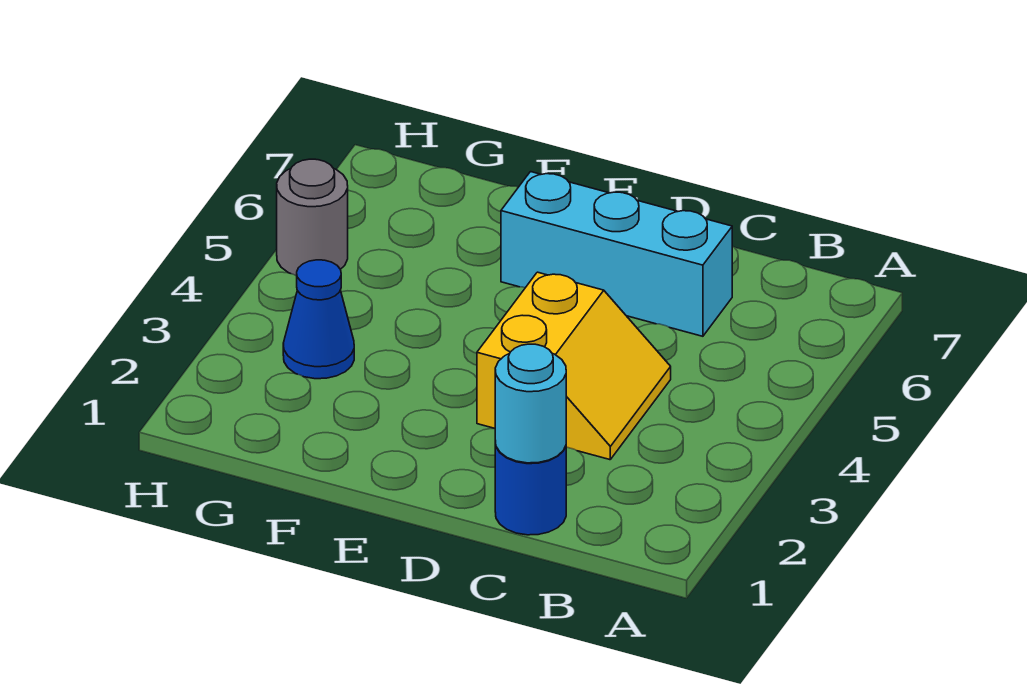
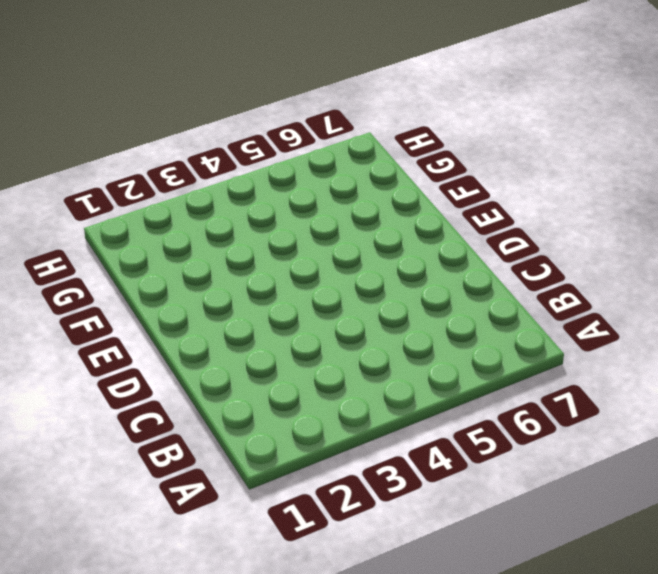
none -> blue 1x1 round brick [495,441,566,535]
none -> yellow 2x2 slope [477,272,671,460]

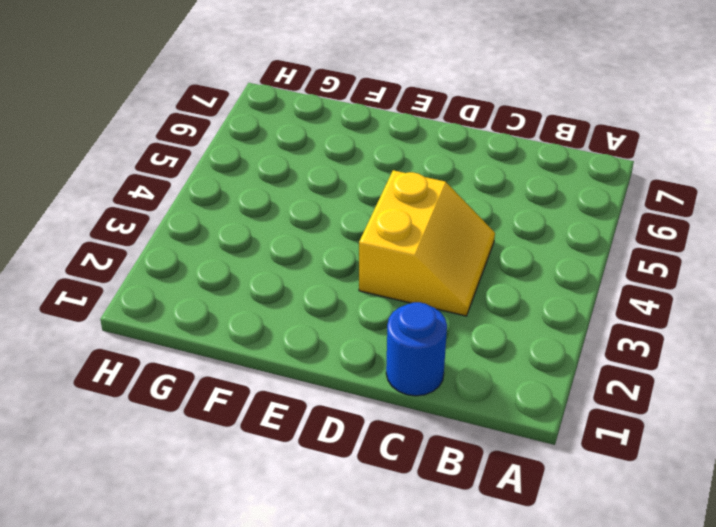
none -> cyan 1x3 brick [501,172,732,336]
none -> blue 1x1 cone [283,260,354,379]

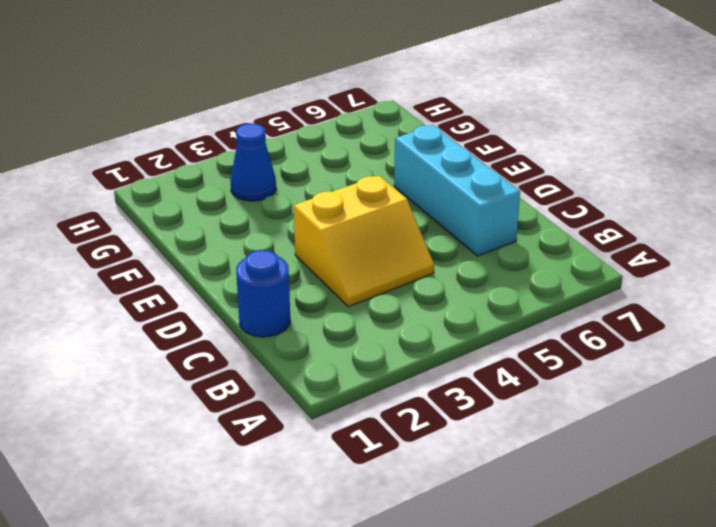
none -> grey 1x1 round brick [277,159,348,276]
none -> cyan 1x1 round brick [495,344,566,463]

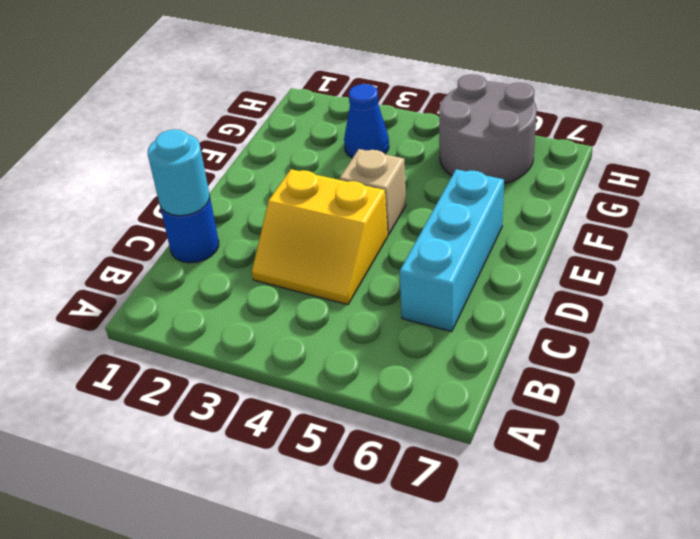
tan 1x1 brick [339,149,406,235] -> none
grey 2x2 round brick [439,74,537,184] -> grey 1x1 round brick [277,159,348,276]

